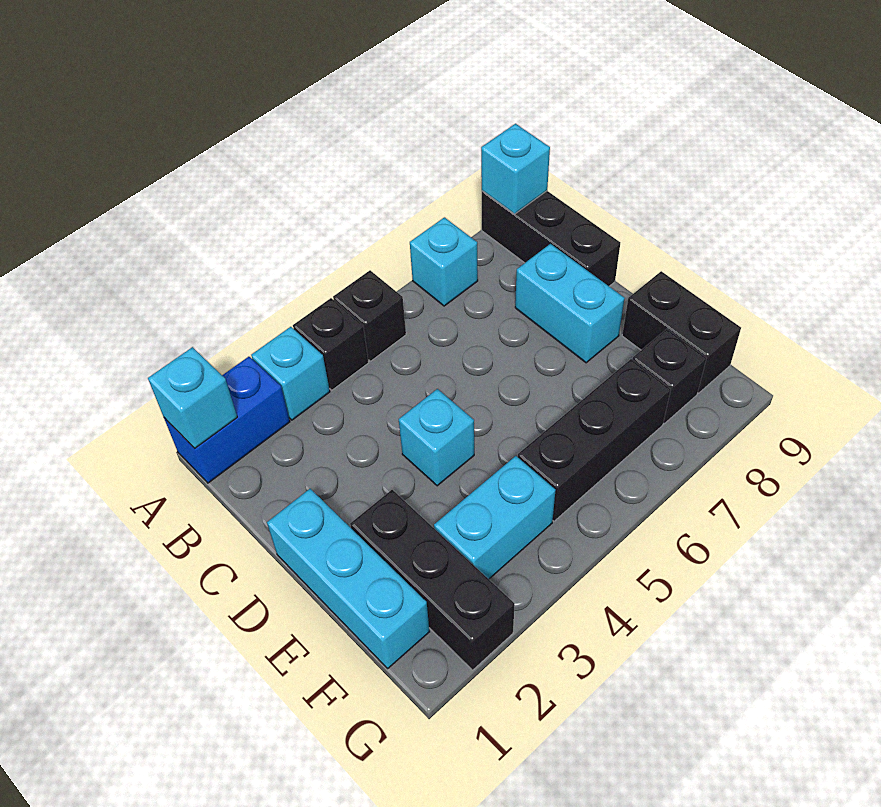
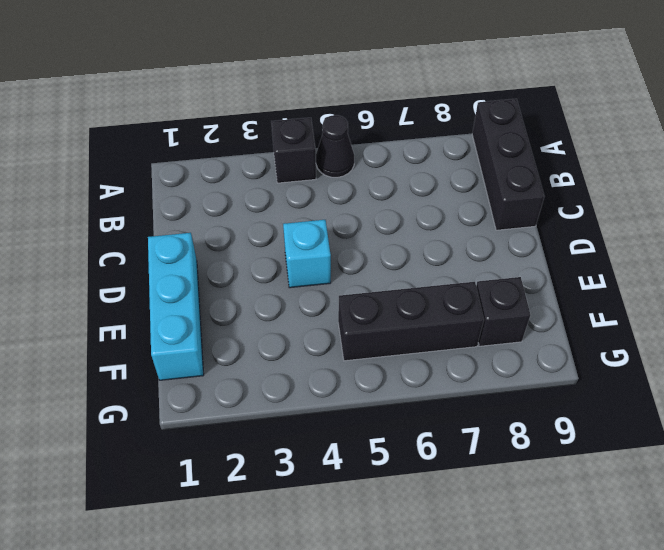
black 1x1 cone [316,115,354,177] -> black 1x1 brick [333,270,406,361]
none -> blue 1x2 brick [164,357,290,483]
none -> cyan 1x1 brick [251,327,330,420]
none -> cyan 1x1 brick [410,217,478,306]

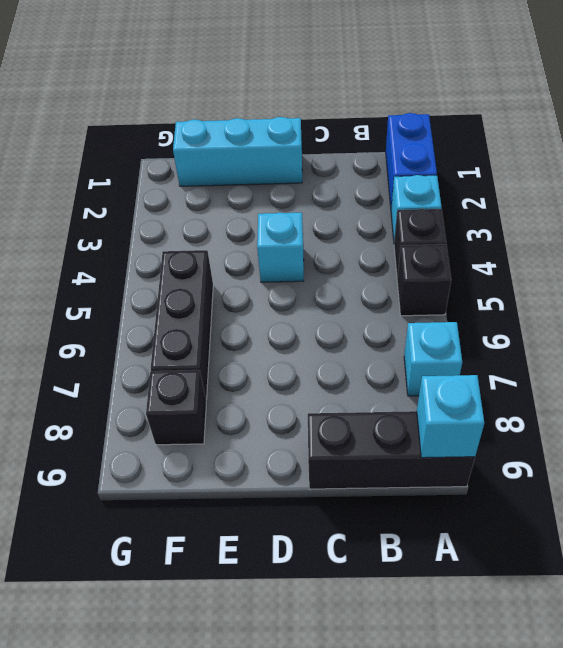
none -> cyan 1x2 brick [515,244,625,363]
none -> black 1x3 brick [350,490,515,670]
none -> black 1x2 brick [622,271,741,393]

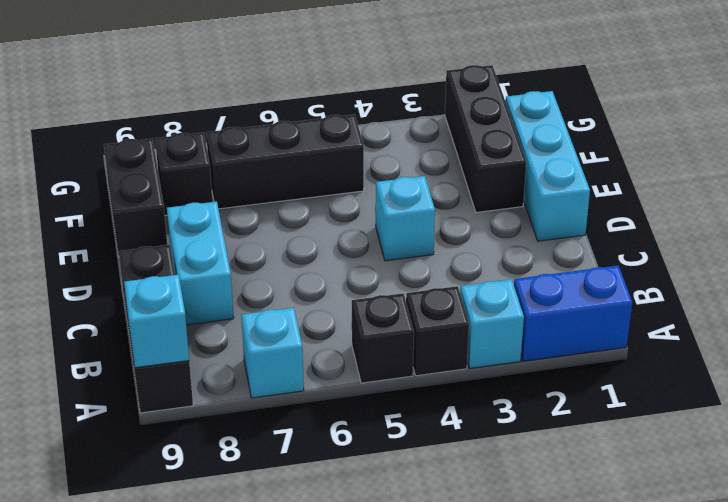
none -> cyan 1x2 brick [434,456,556,579]
none -> cyan 1x1 brick [148,347,237,448]

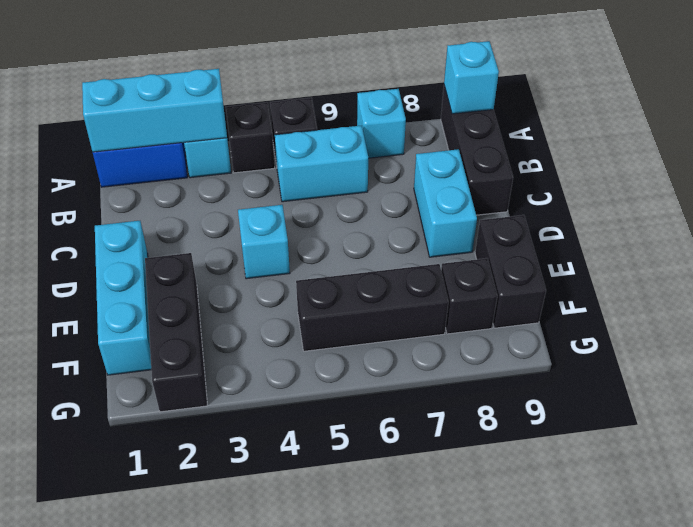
cyan 1x3 brick [82,69,227,152] -> cyan 1x1 brick [148,347,237,448]
cyan 1x2 brick [275,126,368,202] -> cyan 1x2 brick moved to [434,456,556,579]

